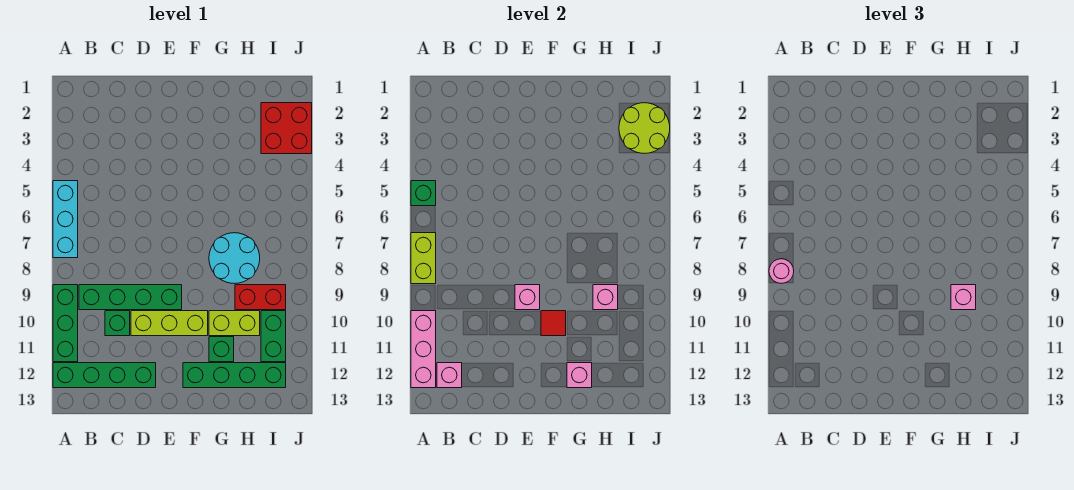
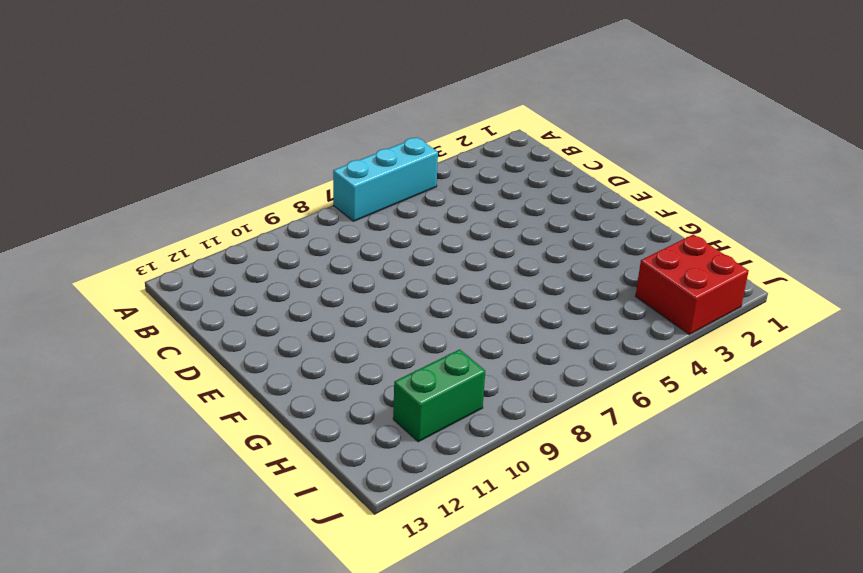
none -> green 1x3 brick [53,285,78,362]
none -> green 1x4 brick [53,363,156,388]
none -> green 1x4 brick [79,285,182,310]

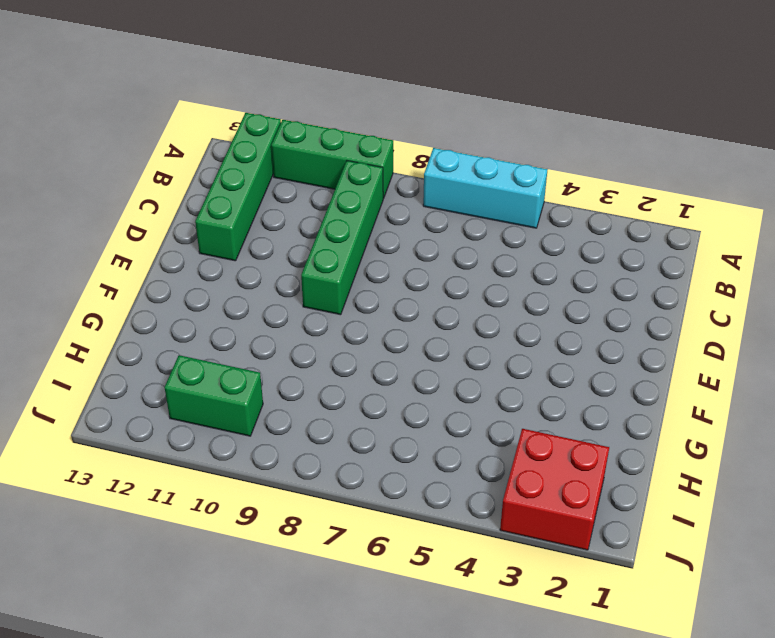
none -> green 1x1 brick [105,311,130,336]
none -> lime 1x3 brick [131,311,208,336]
none -> green 1x4 brick [183,363,286,388]

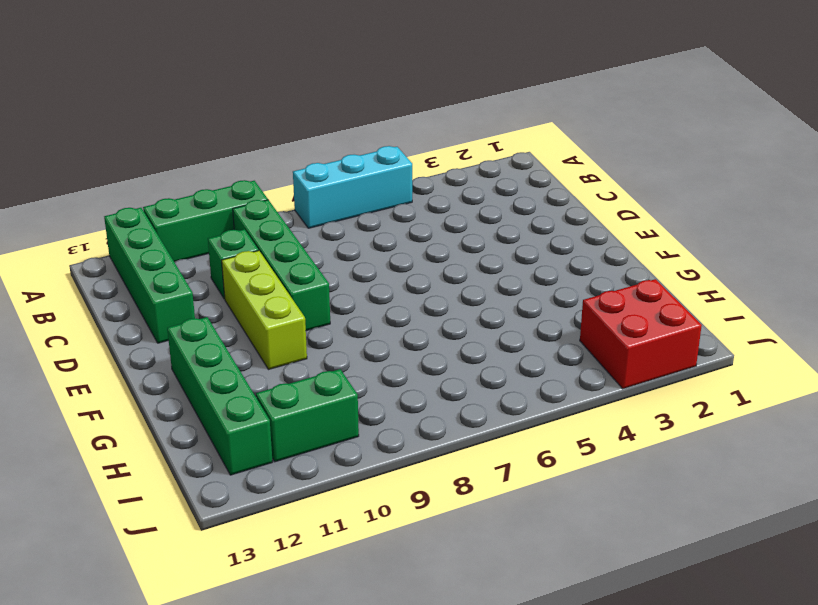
none -> cyan 2x2 round brick [209,233,260,284]
none -> lime 1x2 brick [209,311,260,336]
none -> green 1x1 brick [209,337,234,362]

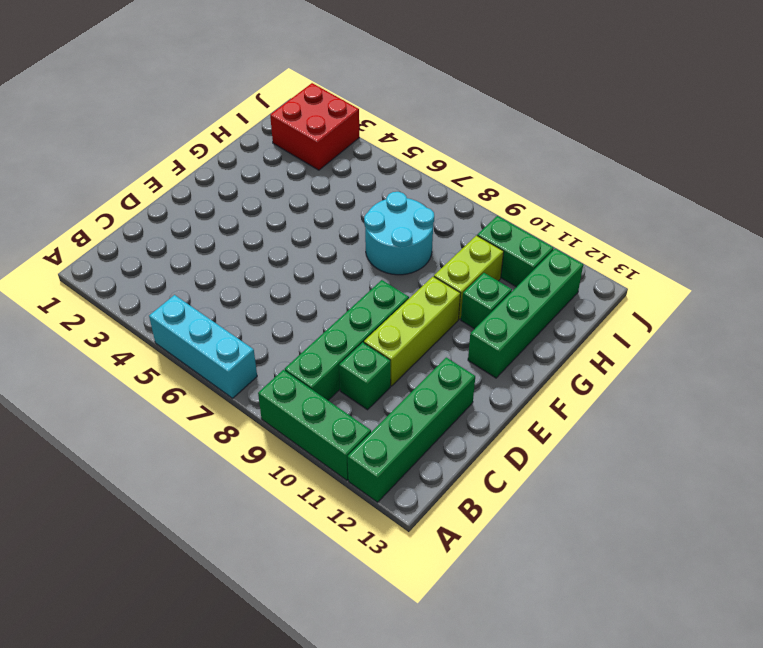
none -> red 1x2 brick [235,285,286,310]
none -> green 1x1 brick [411,181,436,206]
none -> lime 1x2 brick [411,233,436,284]

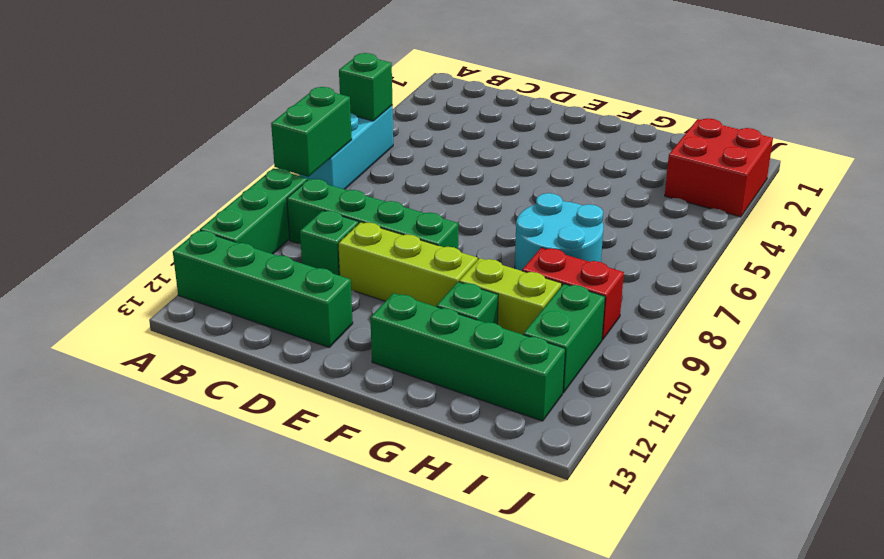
green 1x2 brick [271,87,352,177] -> lime 1x2 brick [411,233,436,284]
none -> pink 1x3 brick [411,311,436,388]
none -> pink 1x1 brick [437,363,462,388]
none -> pink 1x1 brick [515,285,540,310]

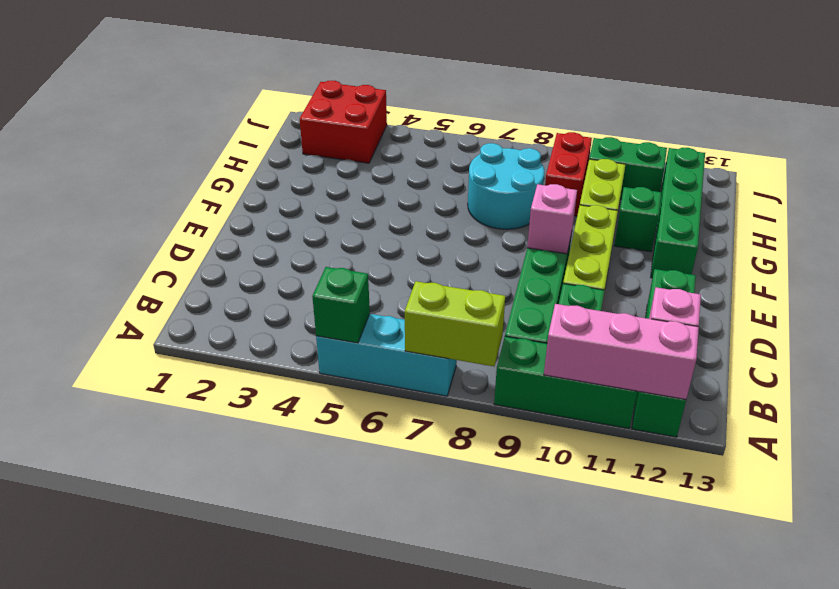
none -> red 1x1 tile [541,311,566,336]
none -> pink 1x1 brick [567,363,592,388]
none -> pink 1x1 brick [593,285,618,310]

